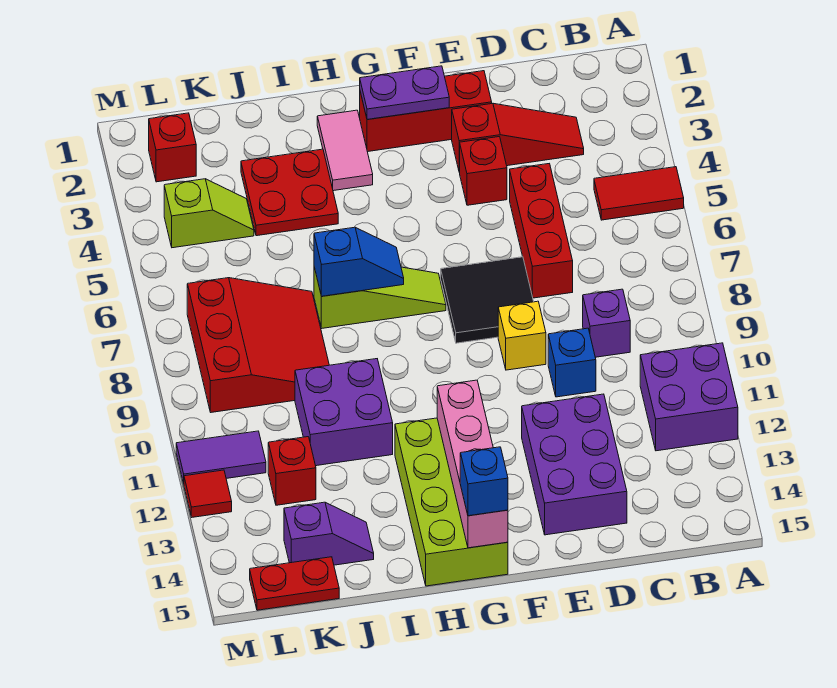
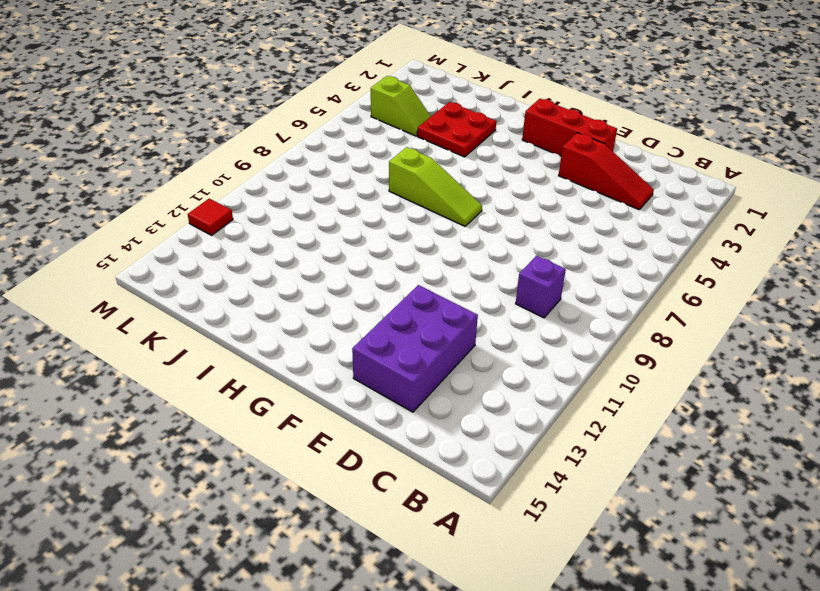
none -> red 1x2 tile [594,167,684,220]
none -> purple 2x2 brick [640,343,738,451]
none -> red 1x3 brick [510,164,573,298]

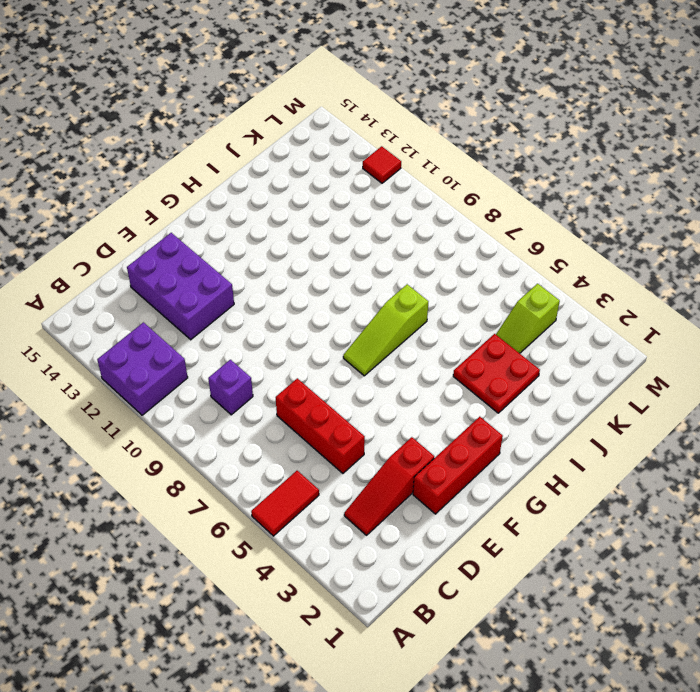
none -> blue 1x1 brick [548,328,596,397]
none -> red 1x1 brick [460,137,507,205]
none -> black 2x2 tile [441,257,534,343]

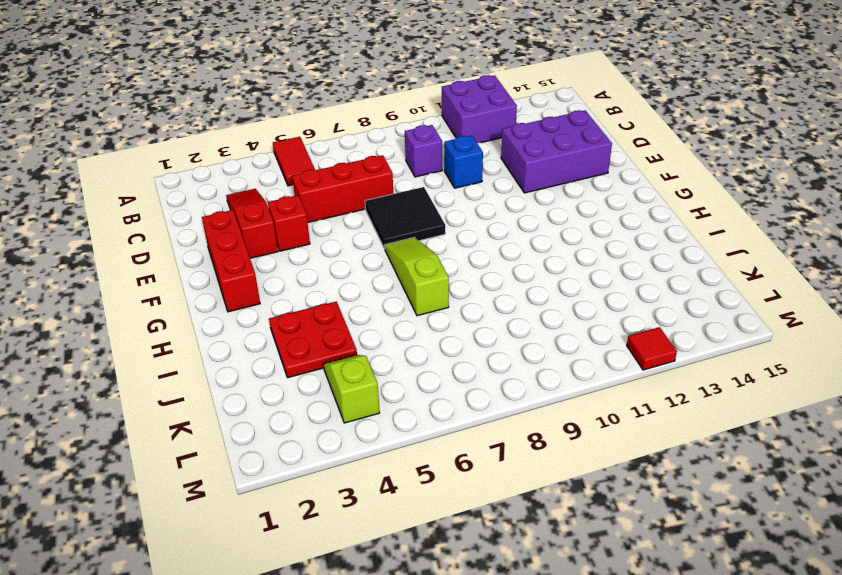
none -> yellow 1x1 brick [498,301,546,370]
none -> lime 2x4 brick [395,418,508,586]
none -> pink 1x2 tile [317,110,373,191]

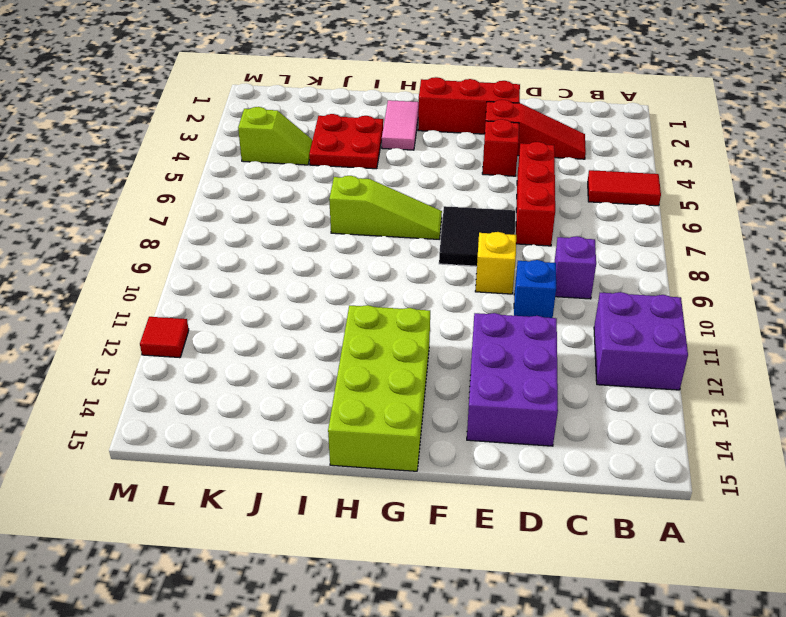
none -> purple 2x2 brick [295,359,393,466]
none -> red 3x3 slope [187,278,329,412]
none -> purple 1x2 slope [284,502,374,565]

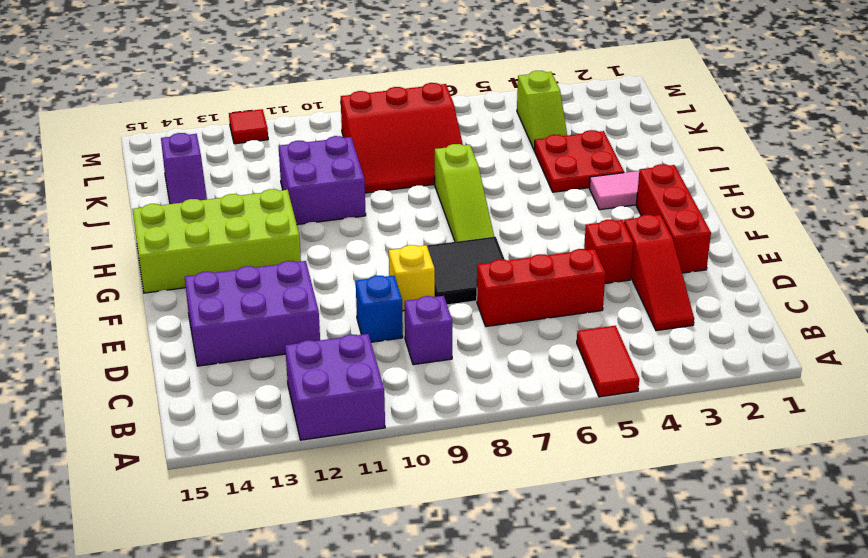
none -> red 1x1 brick [268,437,316,505]
none -> red 1x2 plate [250,557,339,610]
none -> red 1x1 brick [149,113,196,182]

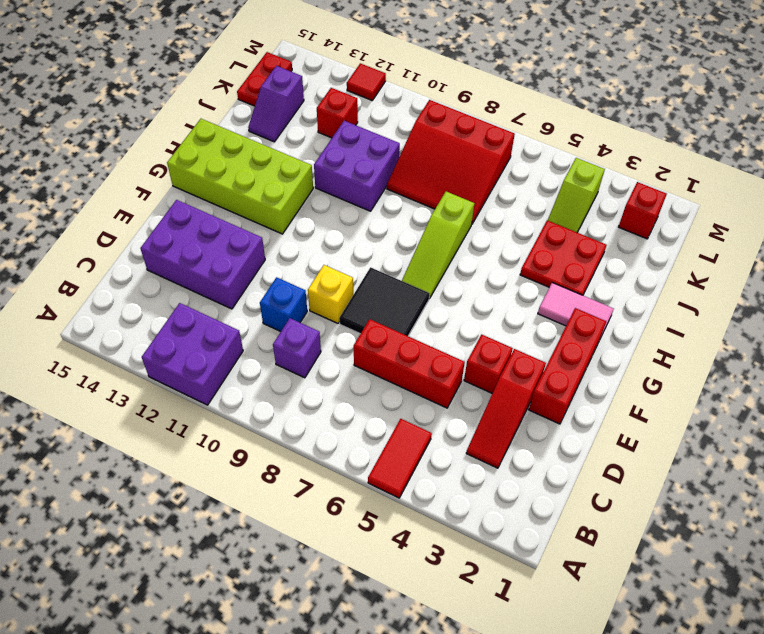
none -> purple 1x2 tile [176,431,266,483]
none -> purple 1x2 plate [360,66,449,120]
none -> pink 1x4 brick [437,380,508,548]

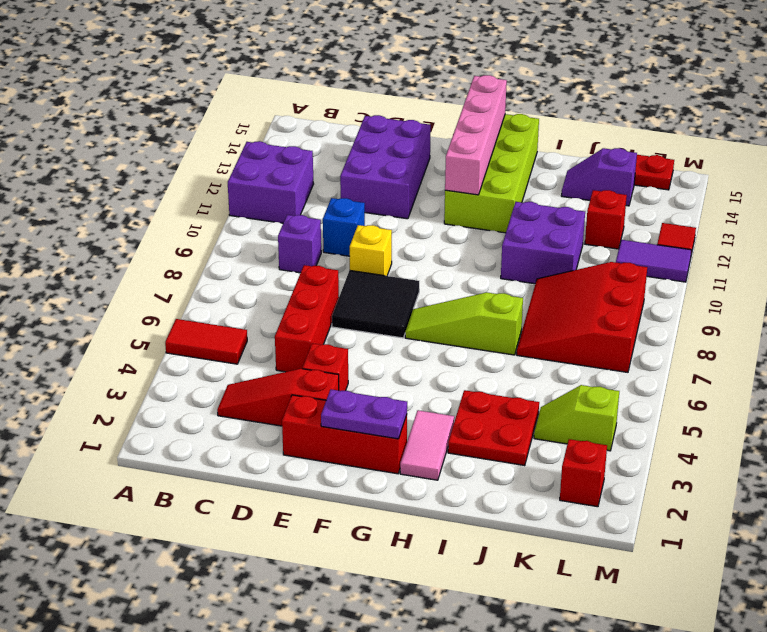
none -> blue 1x2 slope [314,227,404,296]
none -> blue 1x1 brick [460,447,508,516]

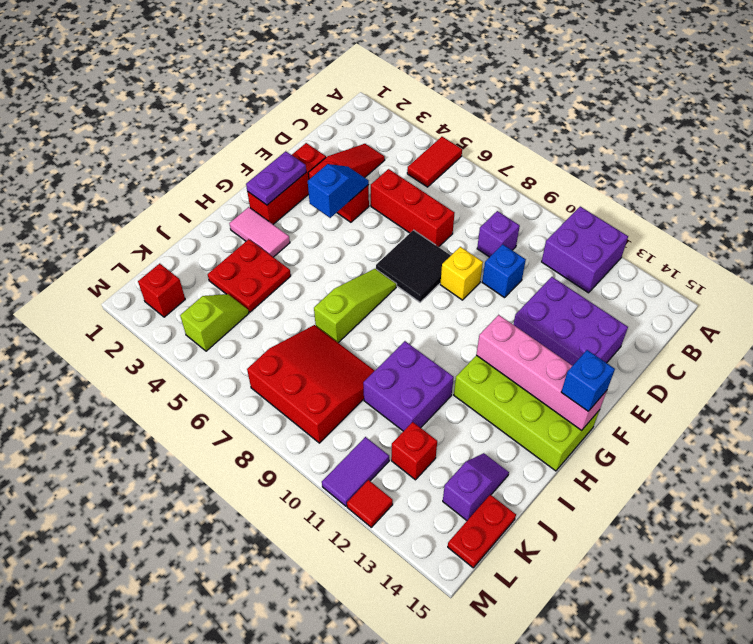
blue 1x2 slope [308,164,369,218] -> blue 1x2 slope moved to [314,227,404,296]

